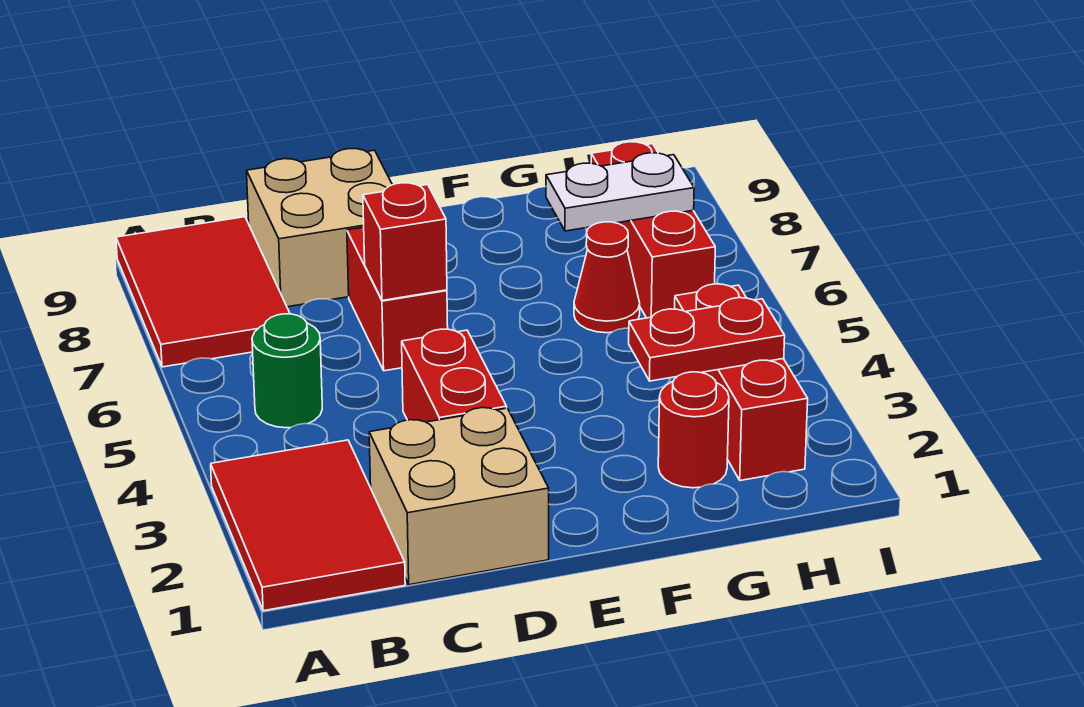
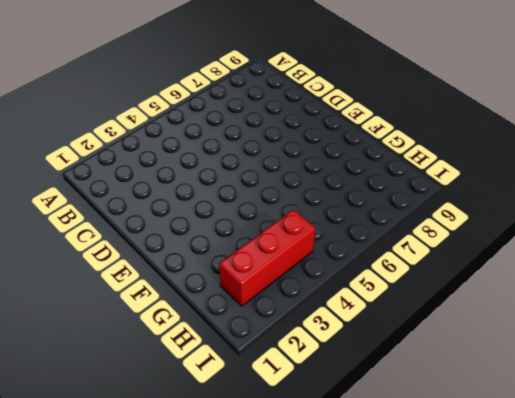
none -> red 2x3 tile [211,440,405,611]
none -> red 2x3 tile [116,217,290,367]
none -> green 1x1 round brick [252,314,322,428]

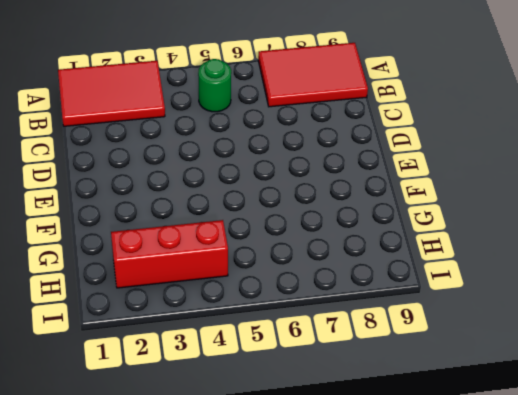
none -> tan 2x2 brick [369,408,549,585]
none -> tan 2x2 brick [247,149,392,307]
none -> red 1x2 brick [402,329,507,422]

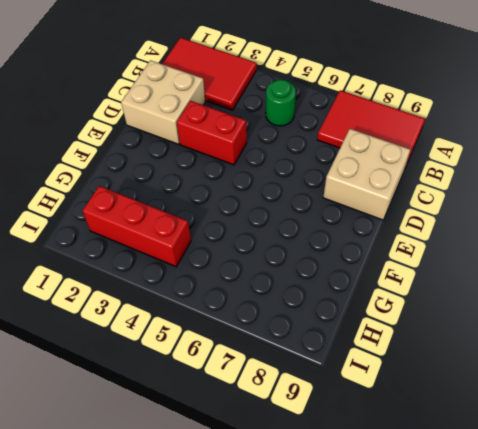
none -> red 1x2 brick [347,227,448,371]
none -> red 1x1 round brick [658,372,729,488]
none -> red 1x1 cone [574,222,640,333]

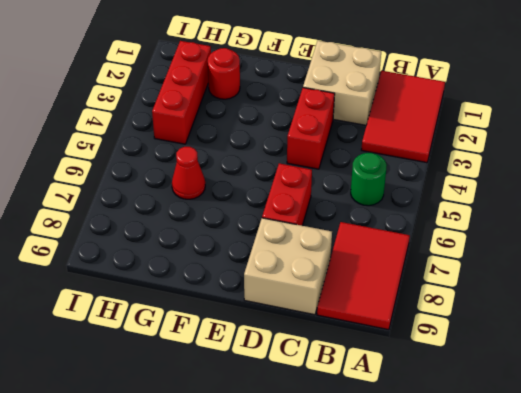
none -> red 1x3 brick [591,142,715,318]
none -> red 1x1 brick [363,183,447,300]
none -> red 1x2 plate [629,298,785,381]

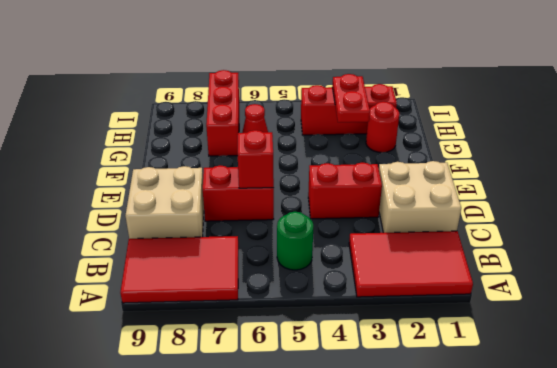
red 1x3 brick [206,70,239,156] -> red 1x3 brick turned to [591,142,715,318]
none -> white 1x2 plate [546,153,694,231]

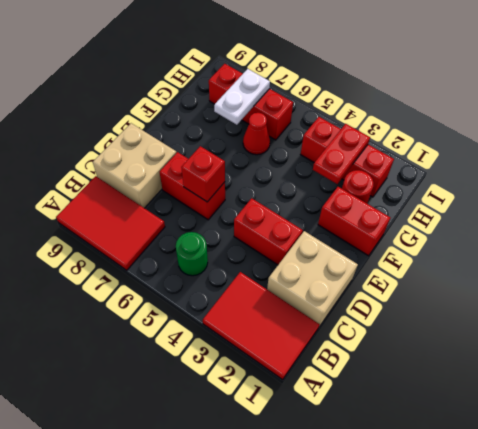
red 1x2 brick [318,187,390,256] -> none

